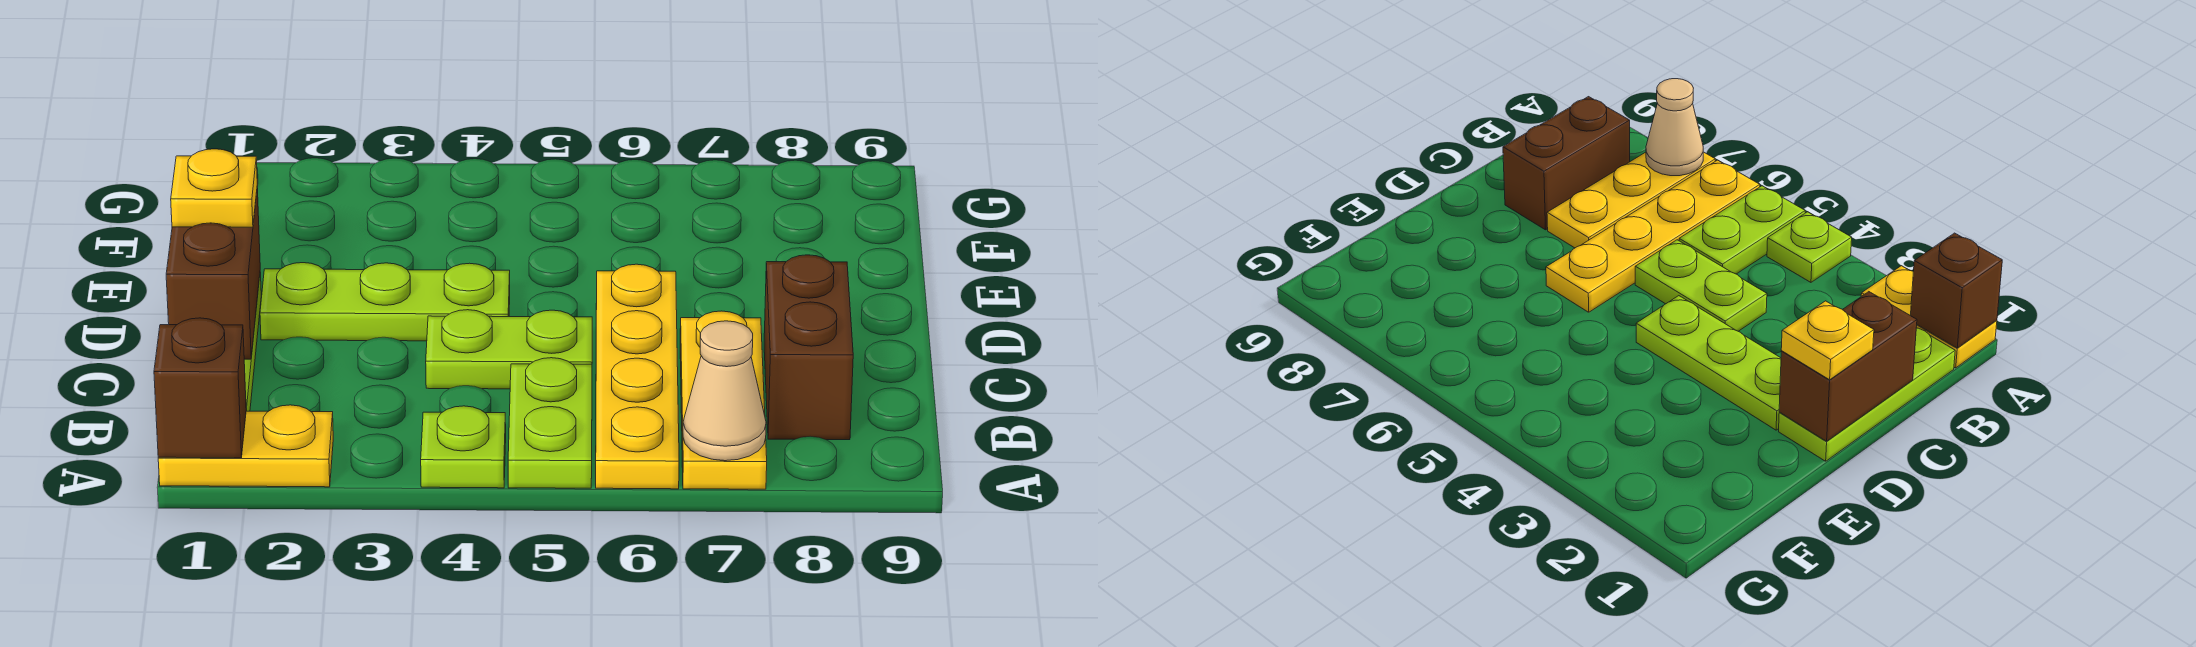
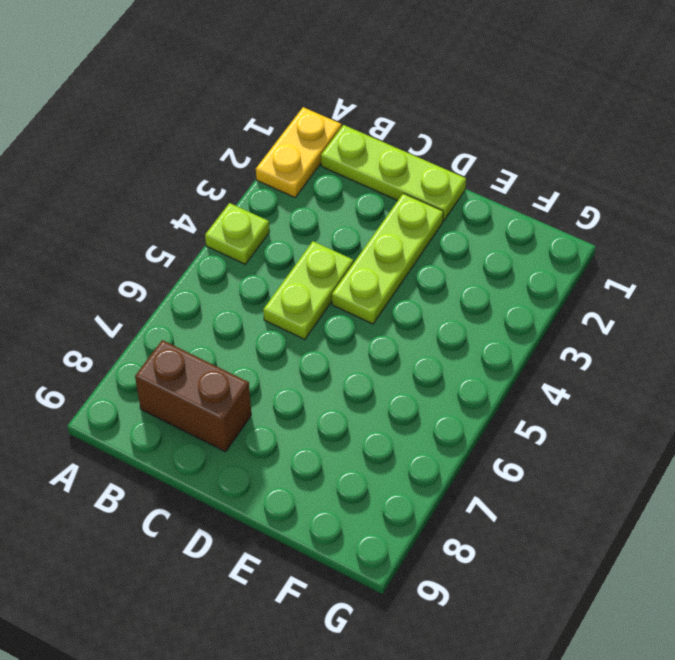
none -> lime 1x2 plate [508,358,592,488]
none -> yellow 1x4 plate [596,264,679,489]
none -> yellow 1x3 plate [680,311,767,489]

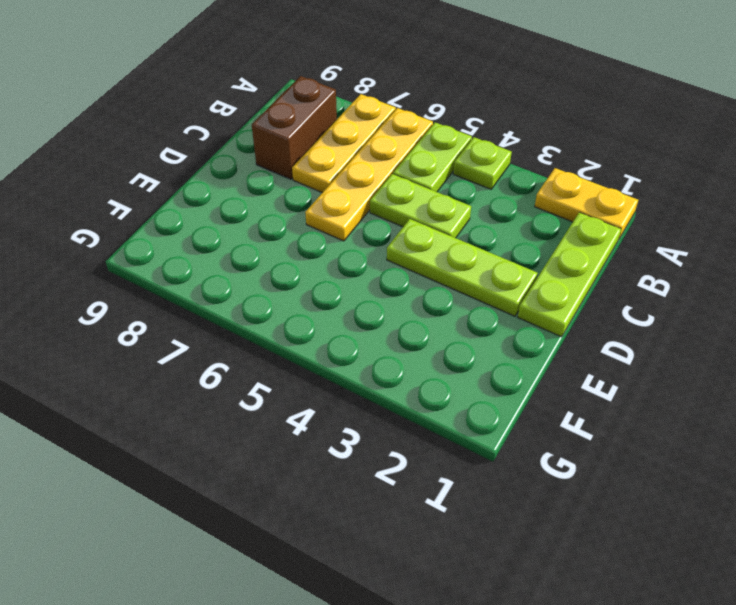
none -> brown 1x1 brick [154,318,246,458]
none -> tan 1x1 cone [683,321,766,461]
none -> brown 1x2 brick [166,188,260,359]

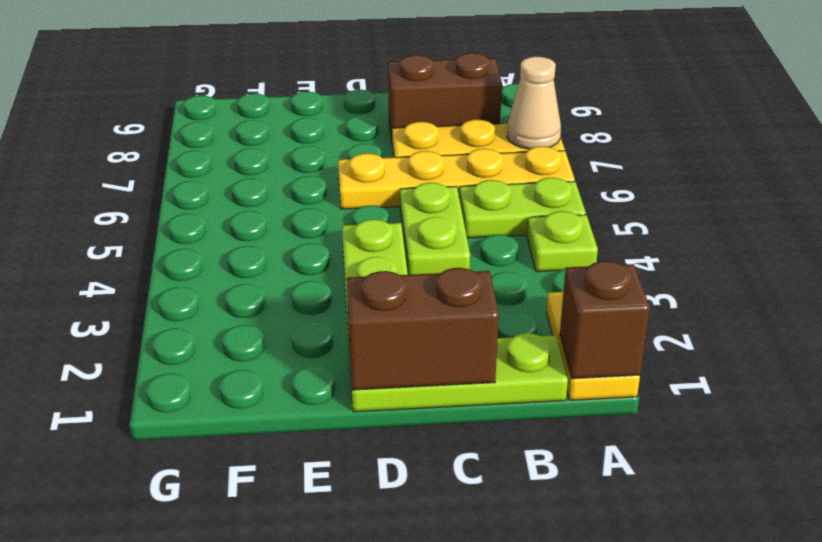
none -> yellow 1x1 plate [171,149,257,227]

